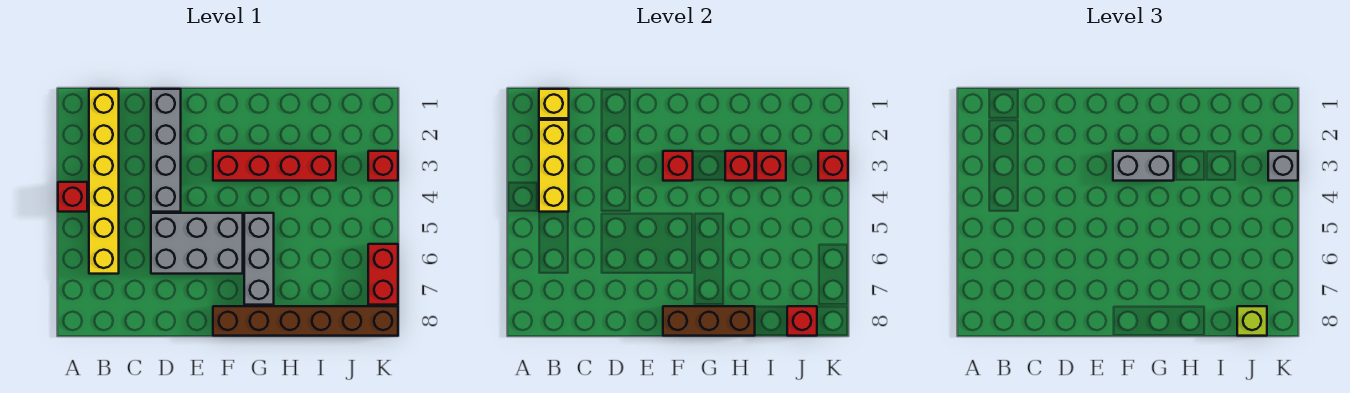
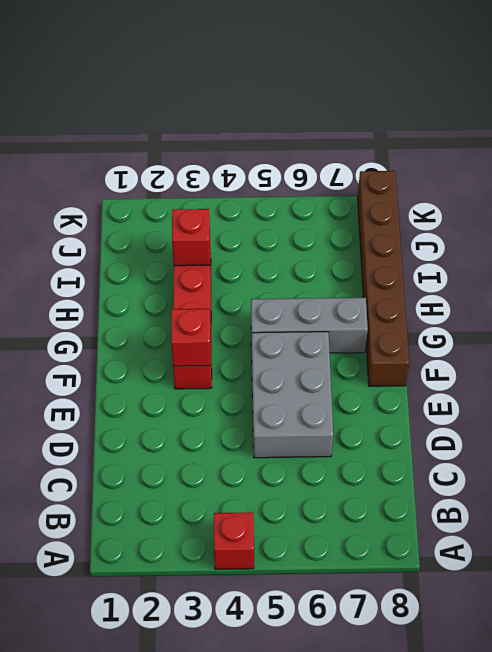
none -> yellow 1x6 brick [89,89,119,274]
none -> grey 1x4 brick [151,89,181,212]
none -> red 1x1 brick [368,151,398,181]

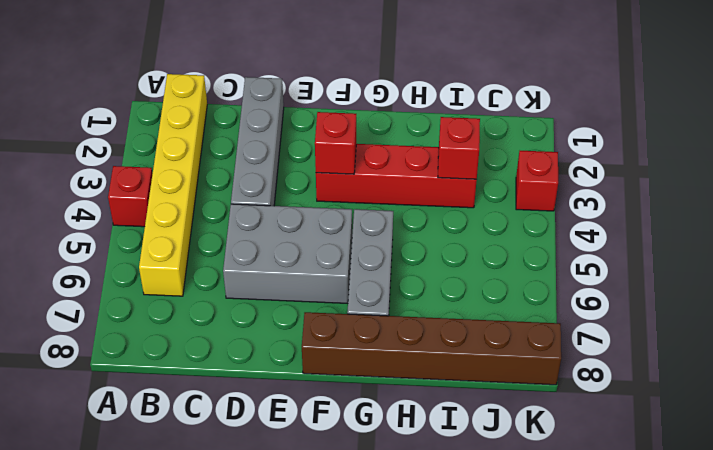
none -> red 1x2 brick [368,244,398,305]
none -> yellow 1x1 brick [539,89,569,118]
none -> yellow 1x3 brick [539,120,569,212]

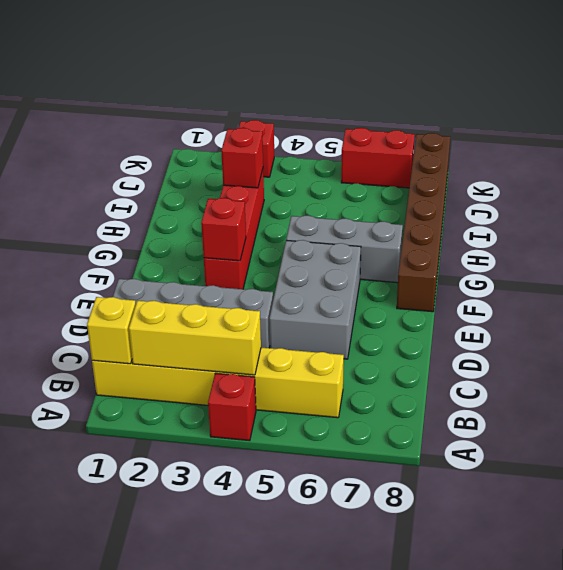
none -> brown 1x3 brick [663,306,755,336]
none -> red 1x1 brick [725,151,755,181]
none -> red 1x1 brick [787,306,817,336]

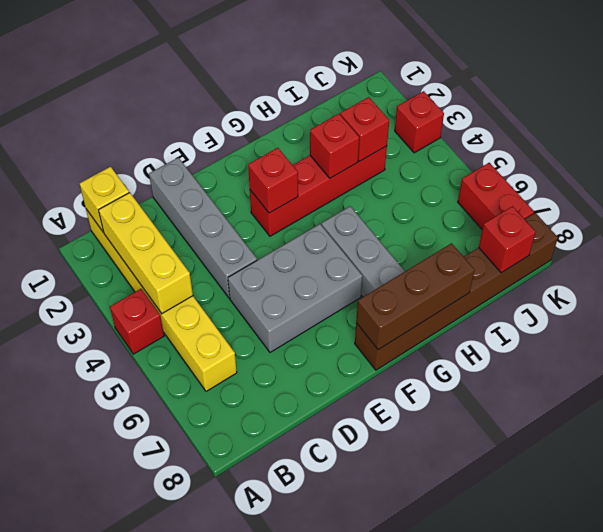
none -> red 1x1 brick [818,151,848,181]
none -> grey 1x2 brick [1113,151,1174,181]
none -> lime 1x1 brick [1237,306,1267,336]

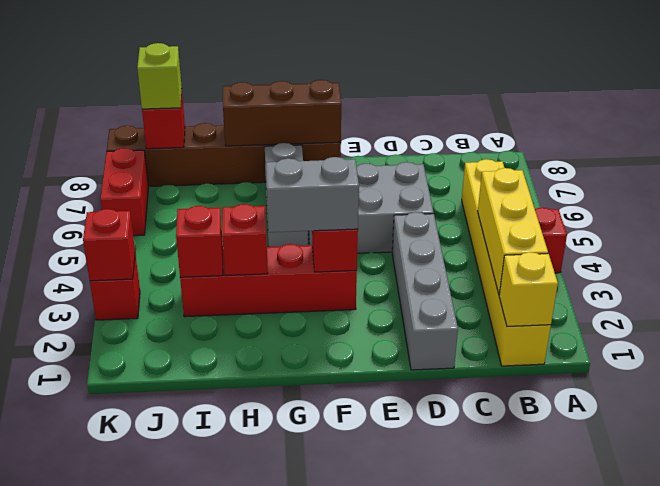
none -> grey 1x1 brick [1268,151,1298,181]

